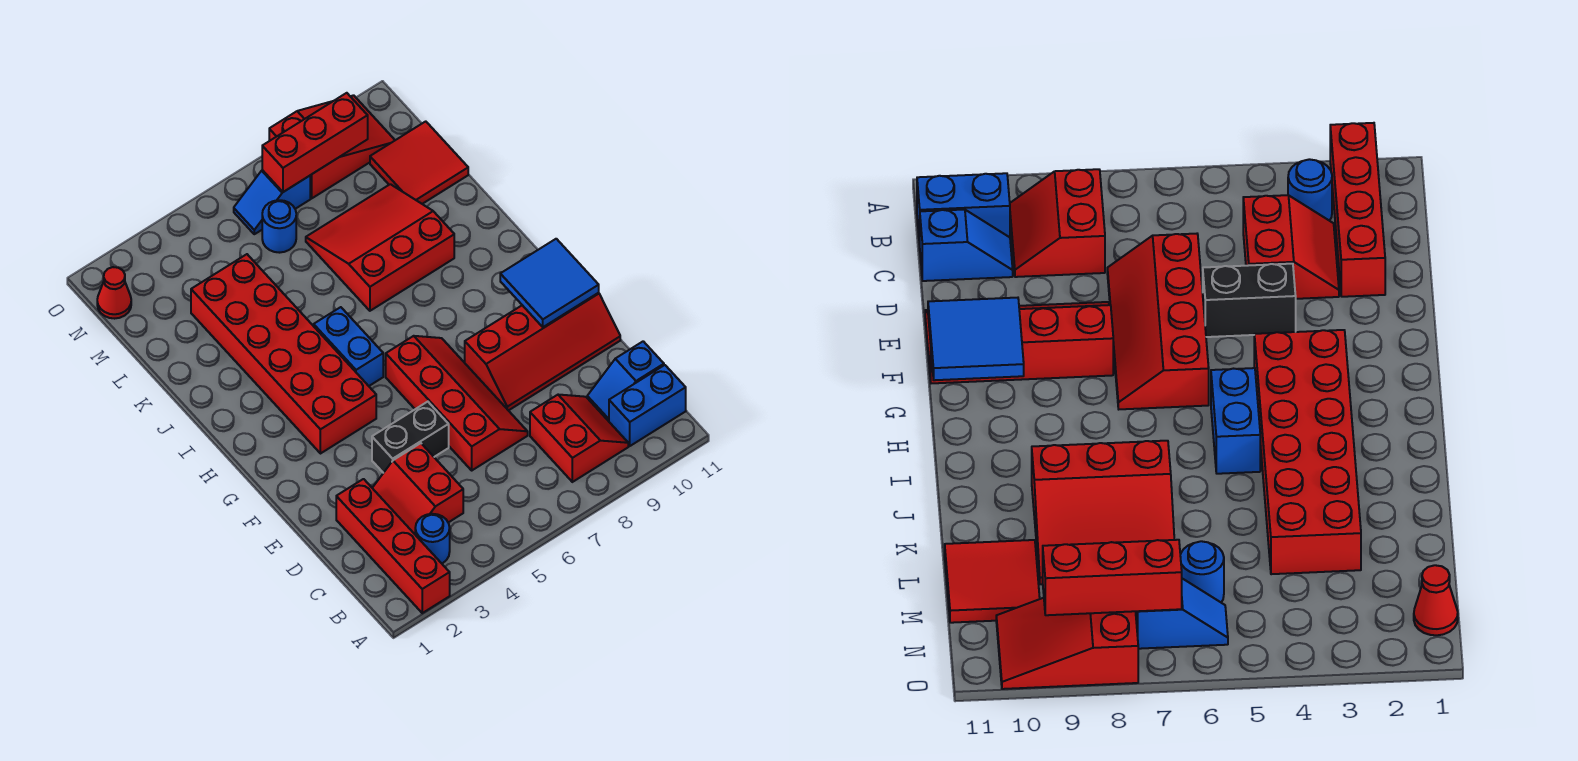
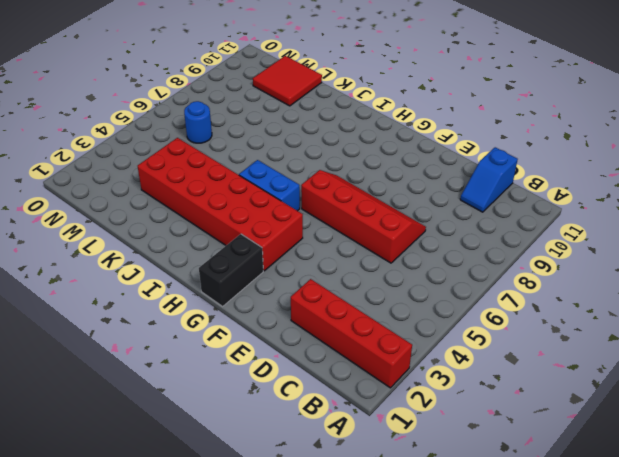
black 1x2 brick [199,234,263,306] -> black 1x2 brick moved to [372,402,449,473]
none -> blue 1x1 round brick [415,514,450,563]
none -> red 2x2 slope [530,395,628,482]
none -> blue 1x2 brick [609,365,686,446]

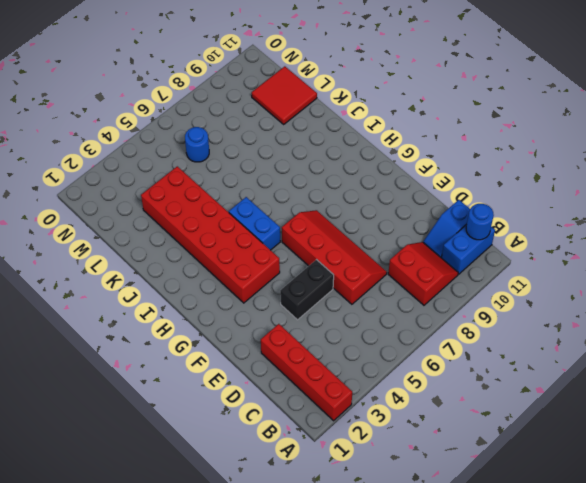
blue 1x1 round brick [466,204,494,240] -> blue 1x1 round brick moved to [415,514,450,563]
none -> red 2x2 slope [373,443,463,534]
none -> red 2x4 slope [465,293,620,411]
none -> red 3x3 slope [306,184,454,311]

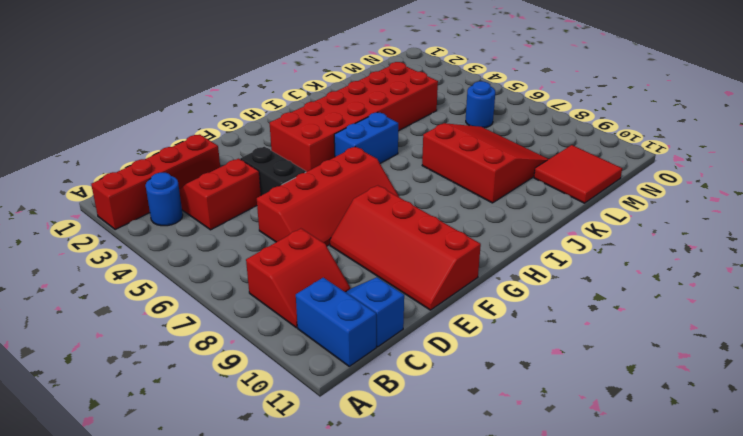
none -> red 1x1 cone [97,267,131,319]
none -> blue 1x2 slope [234,170,310,234]
none -> red 2x3 slope [269,95,395,198]

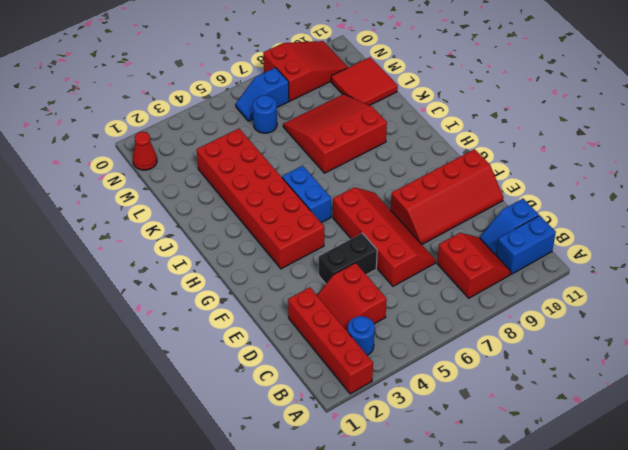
none -> blue 2x2 tile [500,239,599,327]
none -> red 1x3 brick [262,93,368,192]

